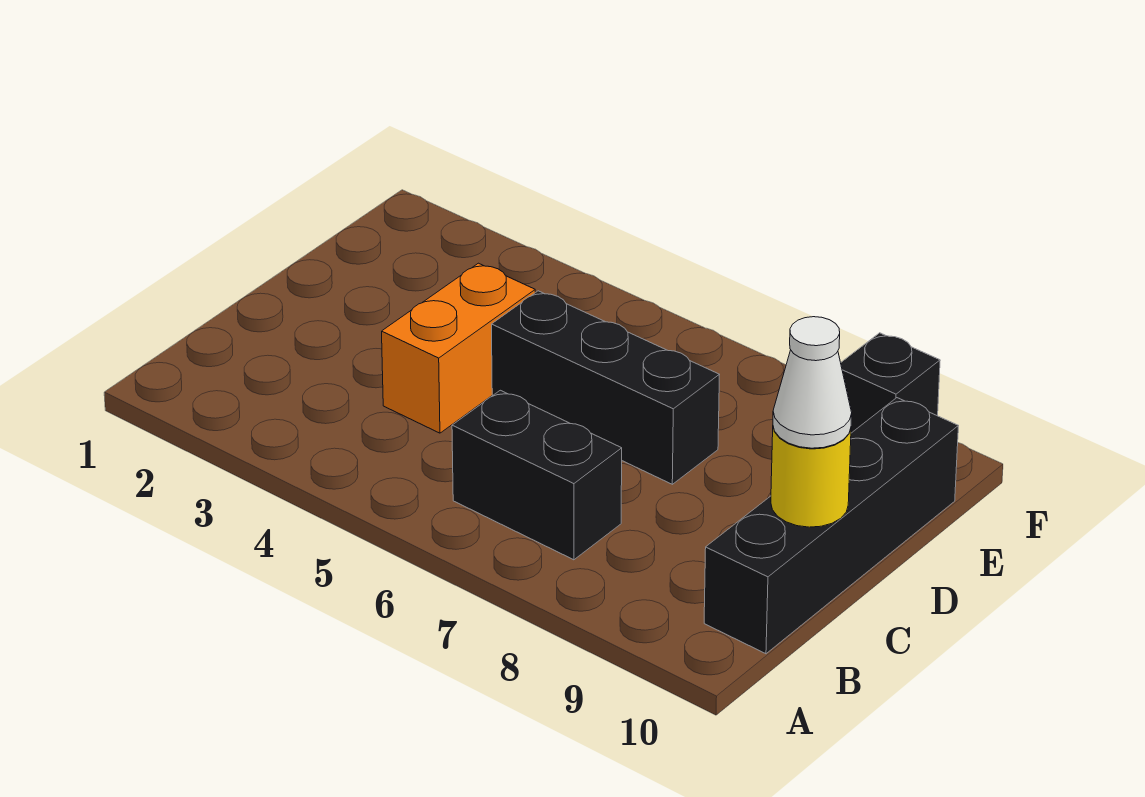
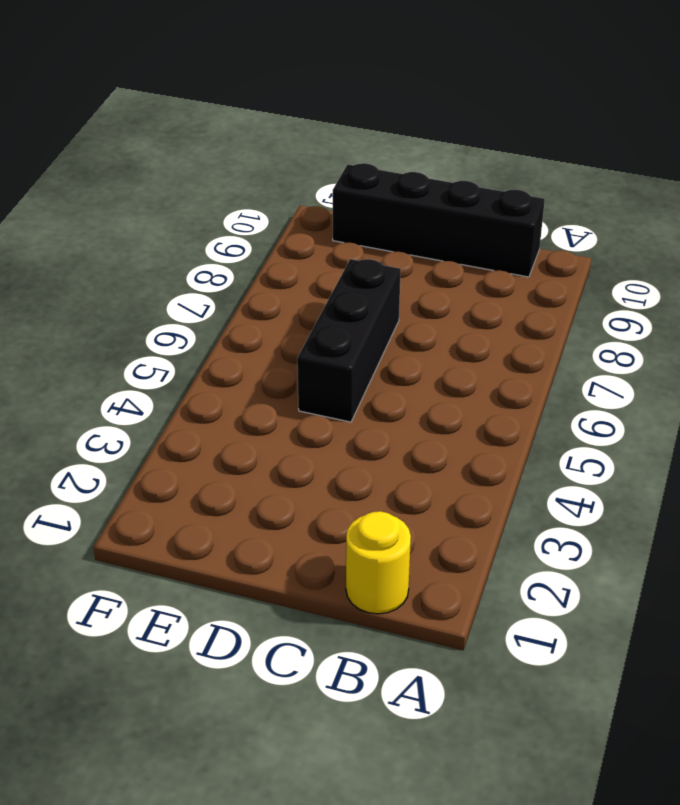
yellow 1x1 round brick [346,511,411,614] -> yellow 1x1 round brick moved to [771,427,851,527]
none -> black 1x2 brick [452,390,622,560]
none -> orange 1x2 brick [382,263,535,433]

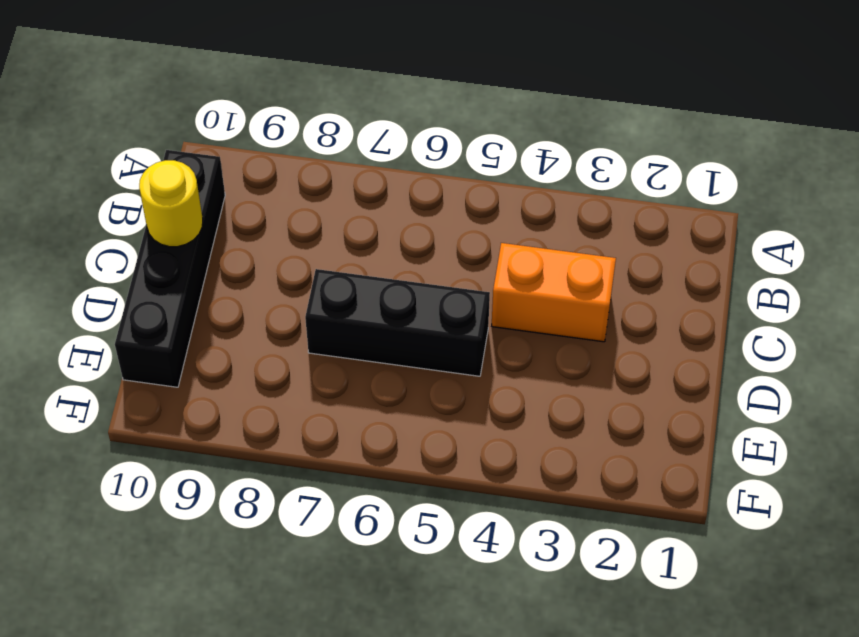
orange 1x2 brick [492,243,616,342] -> orange 1x2 brick turned to [382,263,535,433]
none -> black 1x2 brick [452,390,622,560]
none -> black 1x1 brick [841,333,940,433]

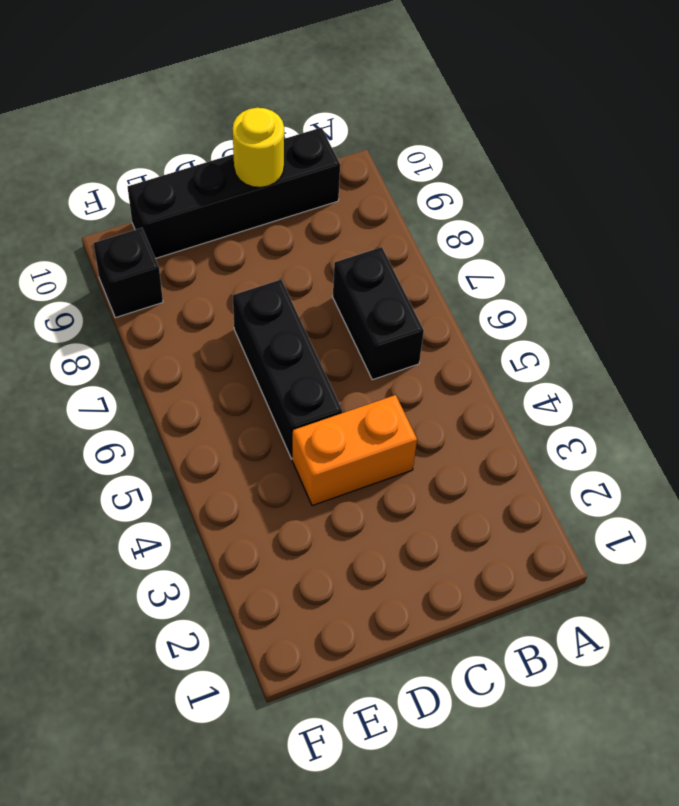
none -> white 1x1 cone [773,317,852,448]

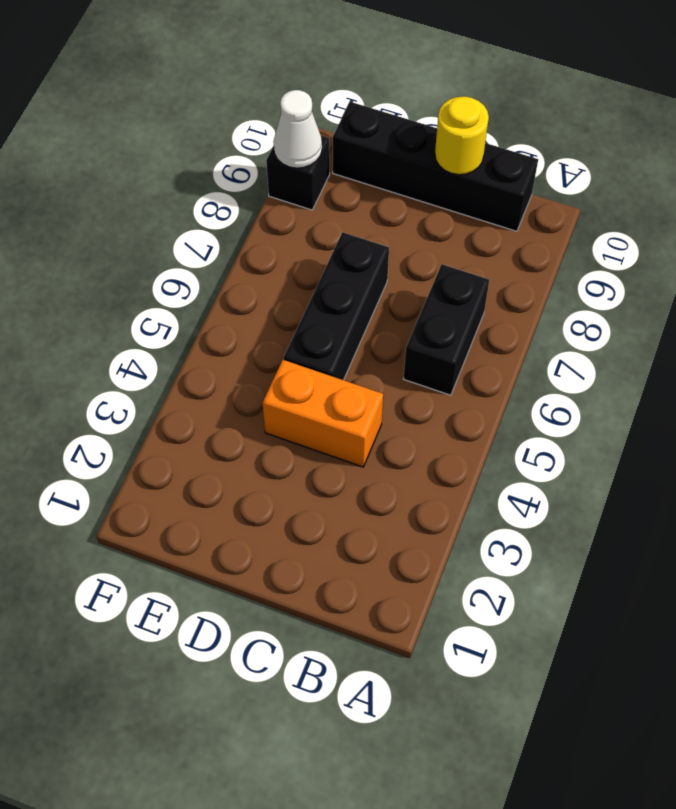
white 1x1 cone [273,90,322,168] -> white 1x1 cone moved to [773,317,852,448]

